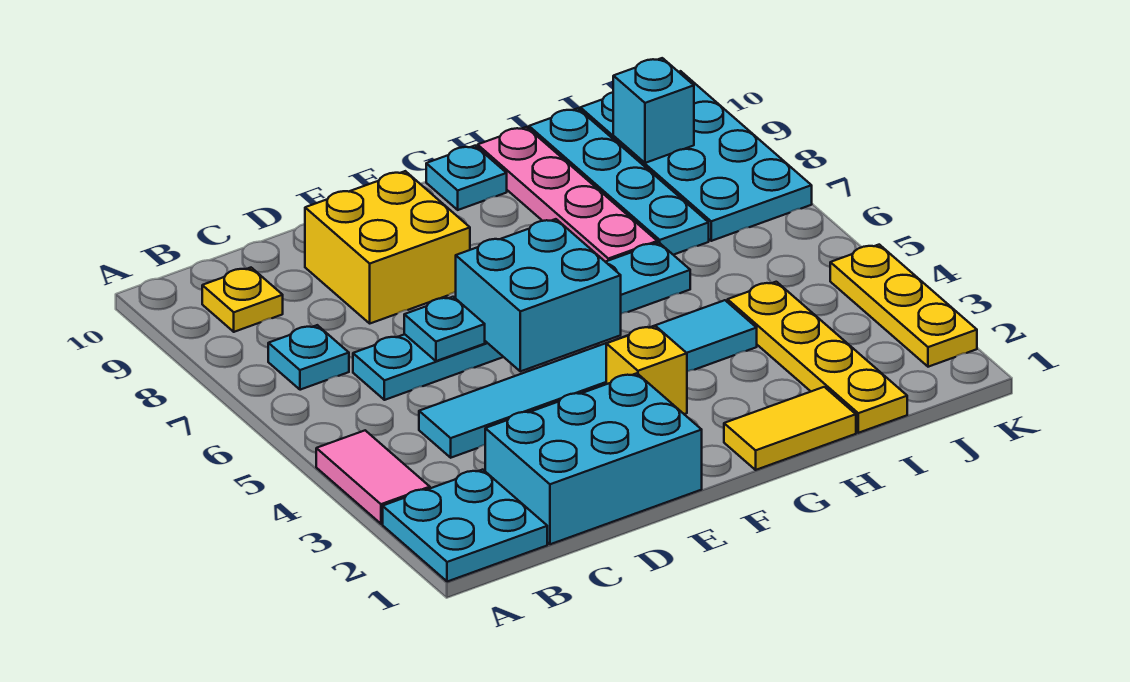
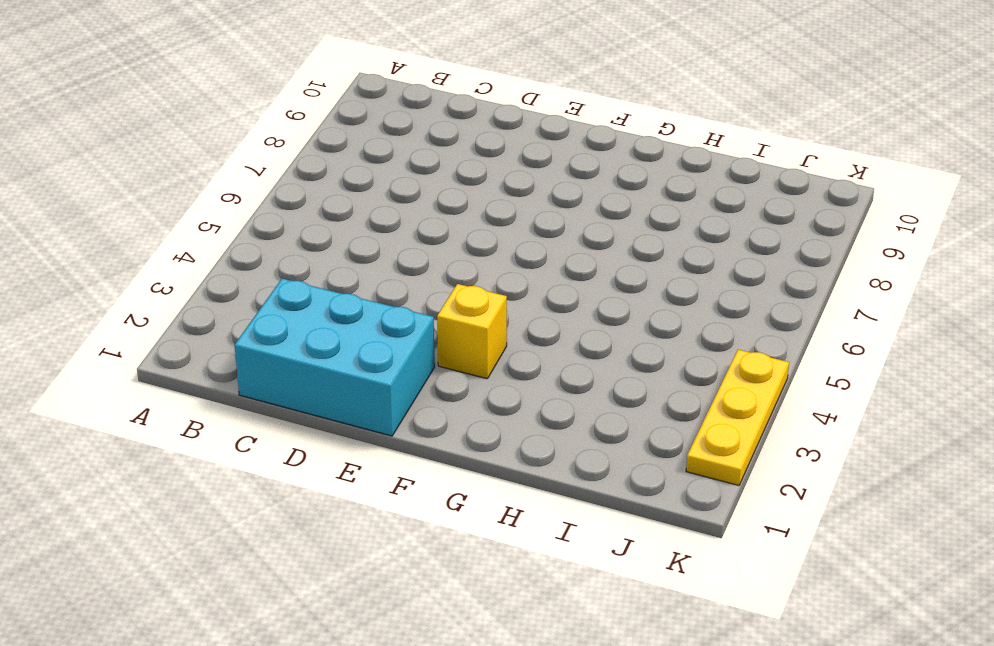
none -> cyan 2x2 plate [383,470,547,582]
none -> pink 1x2 tile [316,430,430,524]
none -> cyan 1x1 plate [268,325,349,390]

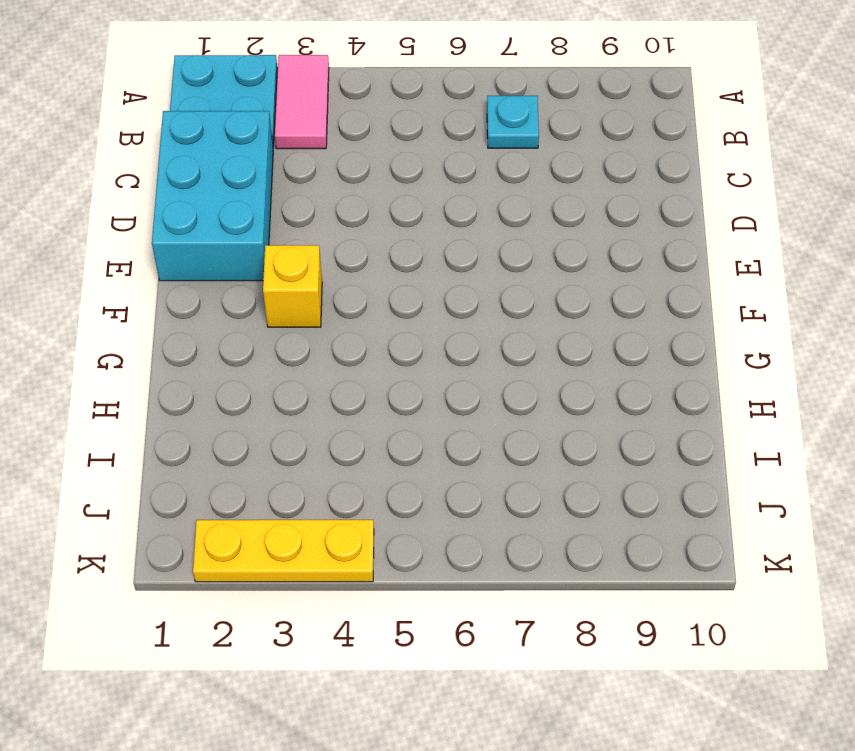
pink 1x2 tile [275,55,329,149] -> pink 1x2 tile turned to [316,430,430,524]
none -> yellow 1x1 plate [202,268,283,332]
none -> cyan 1x6 tile [419,300,757,458]
none -> cyan 1x6 plate [353,243,690,400]

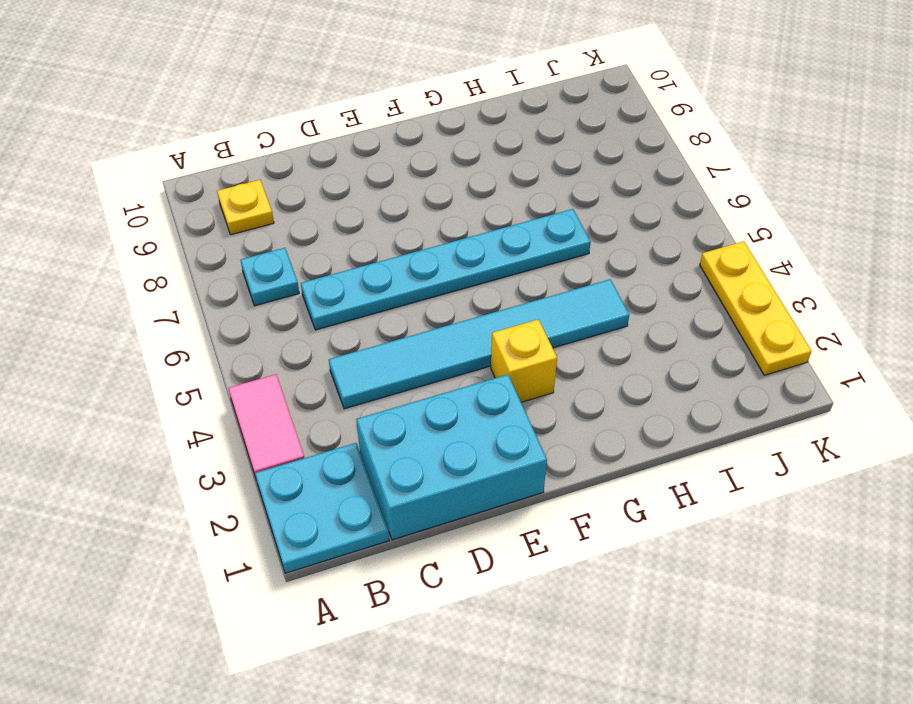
none -> yellow 2x2 brick [305,171,470,323]
none -> yellow 1x2 tile [724,387,856,470]
none -> cyan 1x1 plate [426,146,507,210]

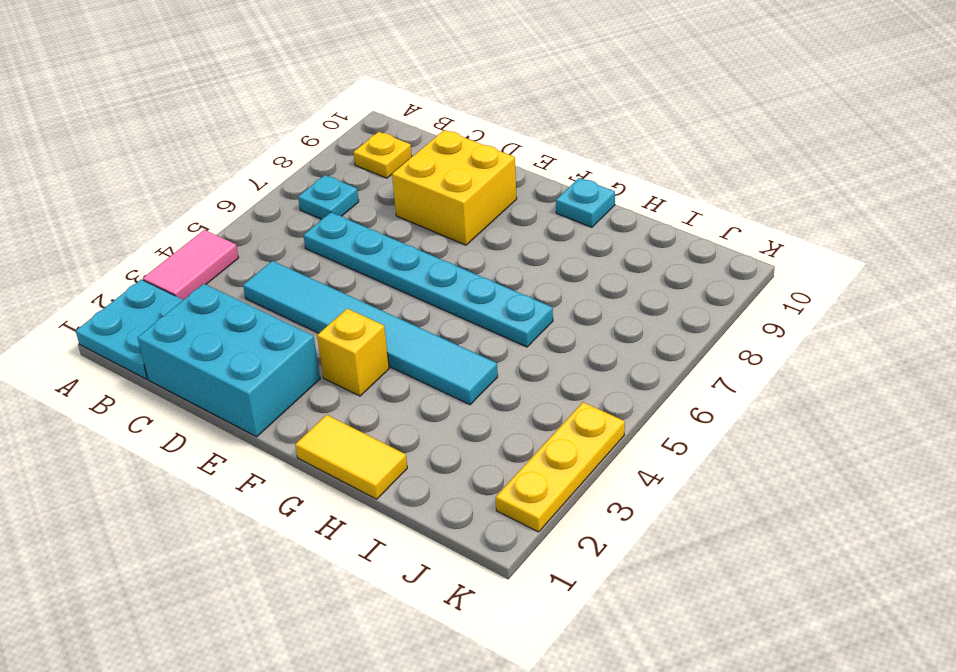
none -> pink 1x4 plate [478,127,657,262]
none -> yellow 1x4 plate [728,282,907,433]
none -> cyan 1x4 plate [529,108,709,255]

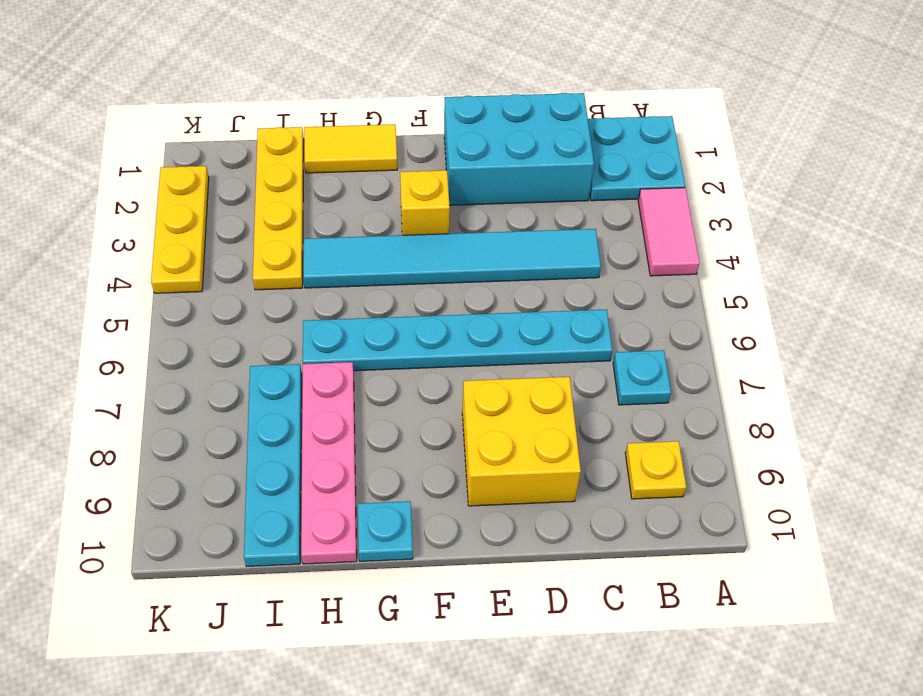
none -> cyan 2x4 plate [580,71,812,241]
none -> cyan 1x1 plate [404,297,485,361]
none -> cyan 2x2 brick [456,219,621,371]

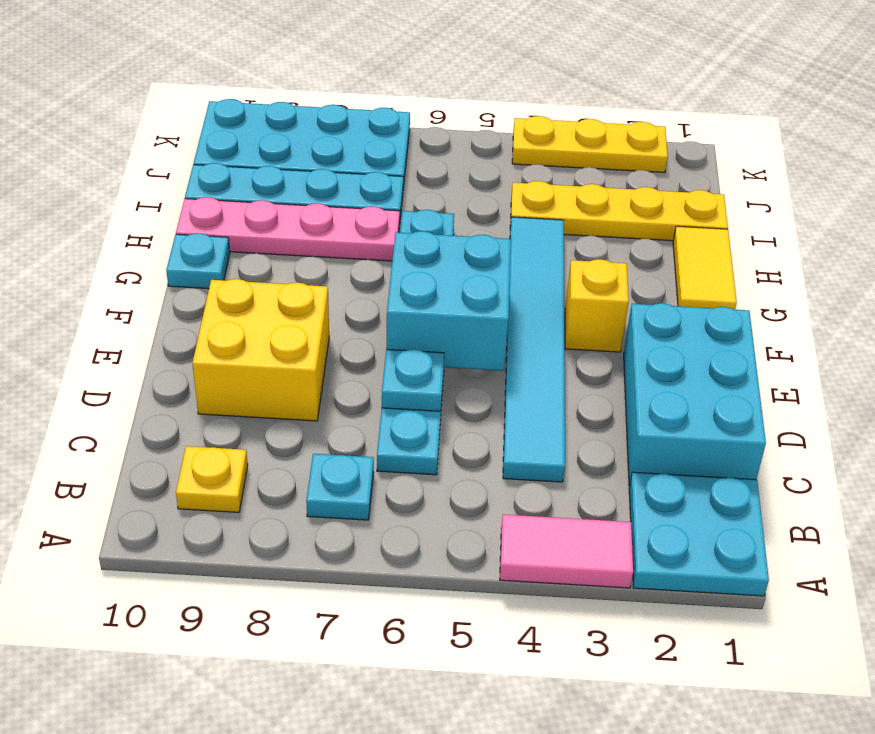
none -> cyan 1x1 brick [613,58,694,163]

